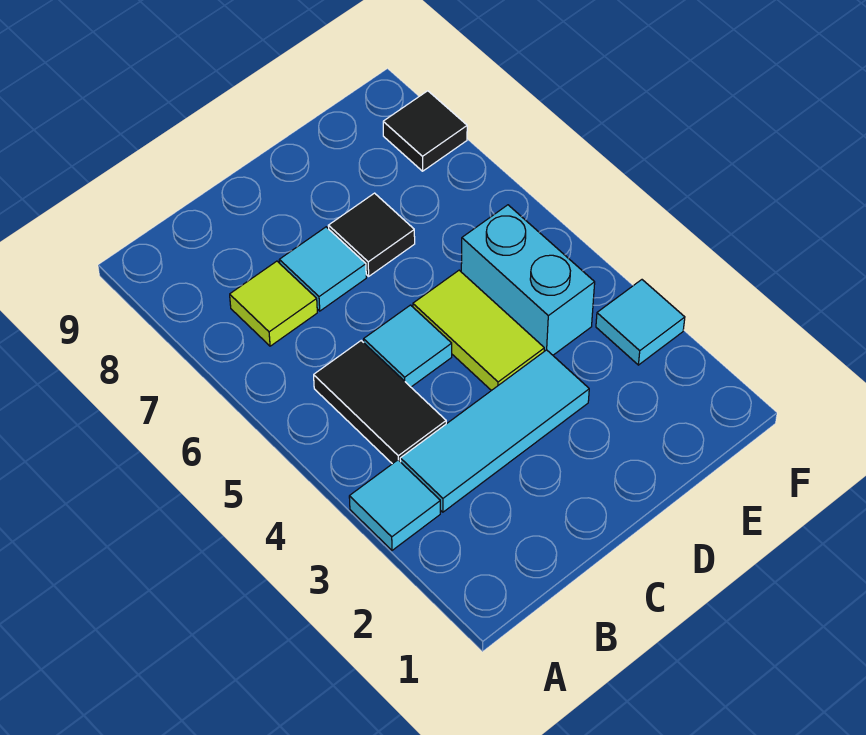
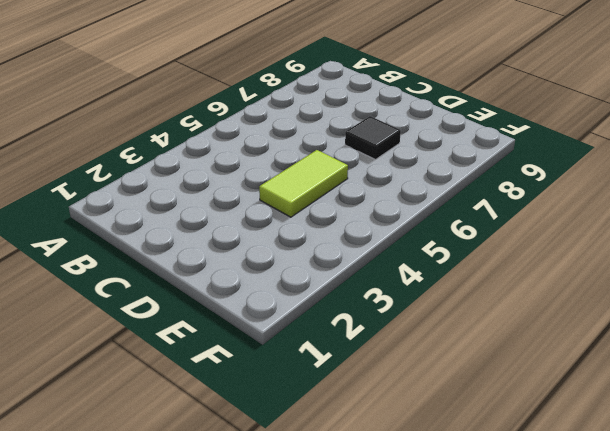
none -> cyan 1x1 tile [349,460,440,550]
none -> cyan 1x3 tile [400,350,589,512]

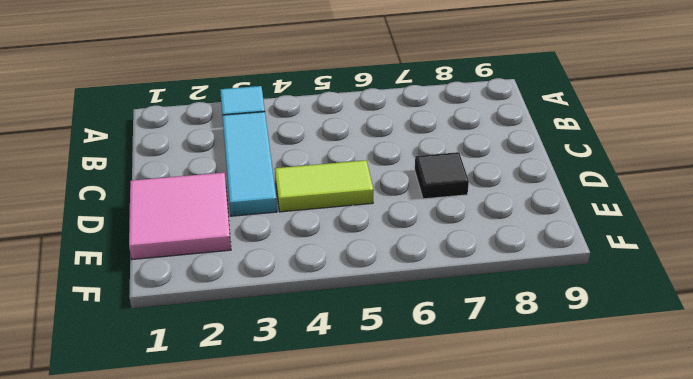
pink 2x2 tile [129,173,231,259] -> none
none -> black 1x2 tile [314,341,446,464]
none -> lime 1x1 tile [230,261,317,346]

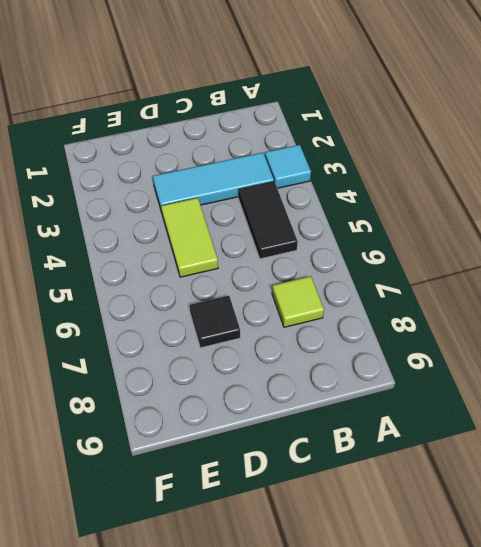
none -> cyan 1x1 tile [364,305,452,387]
none -> cyan 1x1 tile [279,227,366,311]

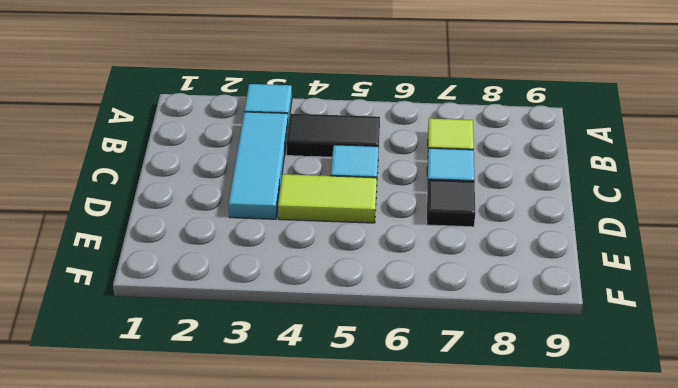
none -> cyan 1x2 brick [461,205,595,355]
none -> cyan 1x1 tile [596,280,685,365]

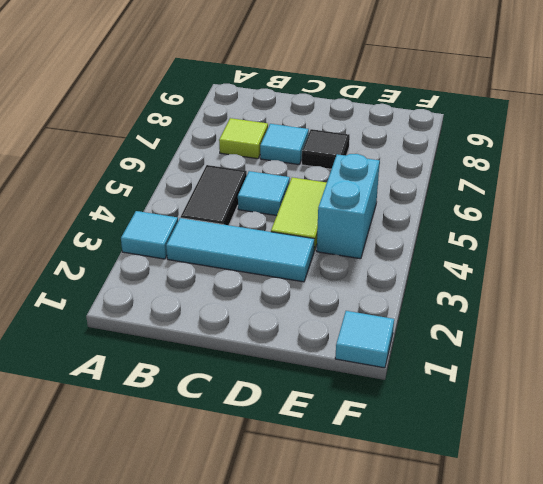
cyan 1x1 tile [335,311,394,368] -> cyan 1x1 tile moved to [596,280,685,365]
none -> black 1x1 tile [383,91,467,171]

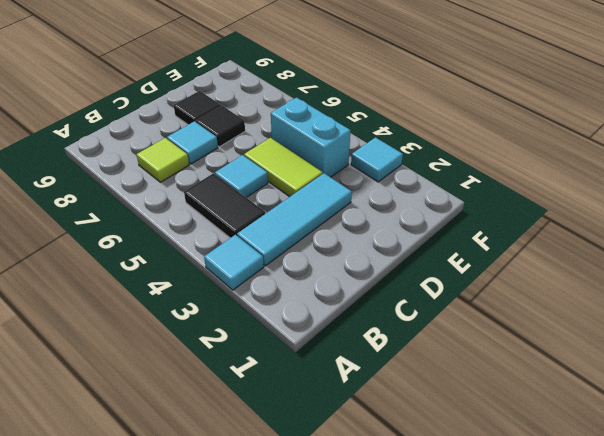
black 1x1 tile [174,91,221,125] -> black 1x1 tile moved to [383,91,467,171]

